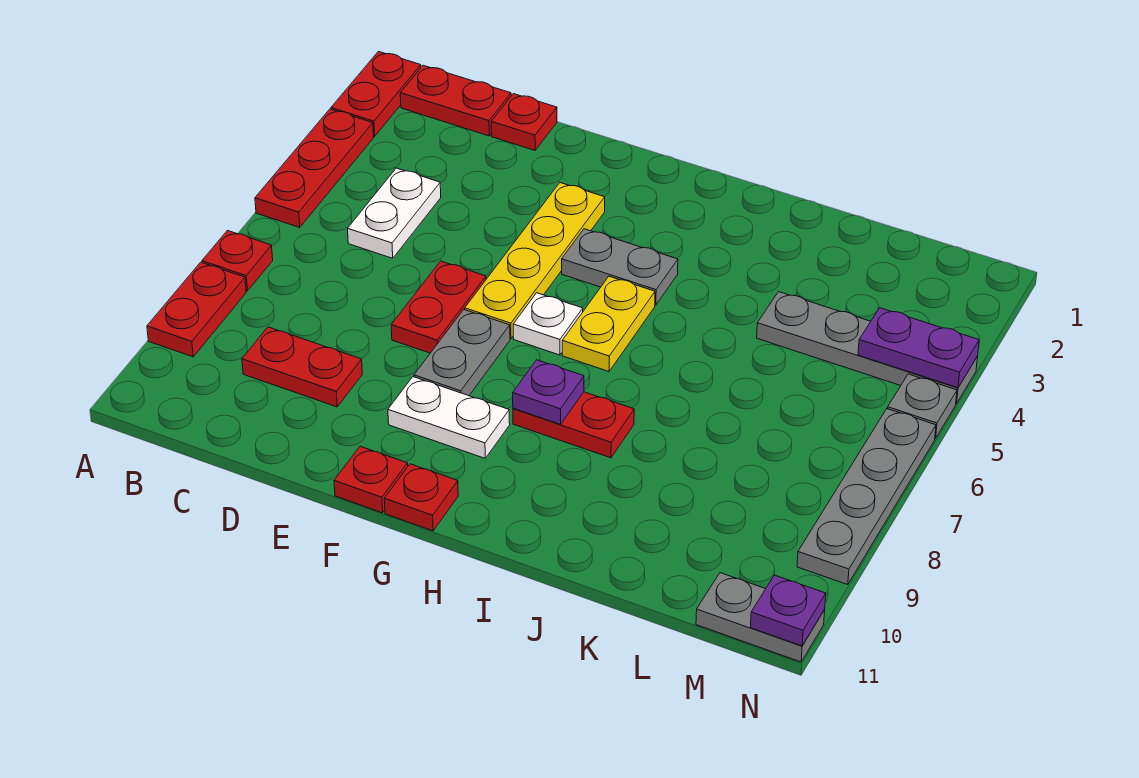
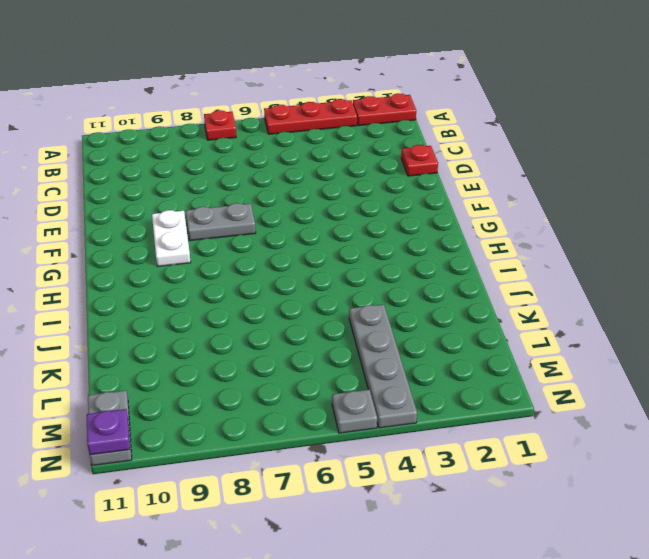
none -> red 1x2 plate [147,262,246,357]
none -> red 1x2 plate [400,65,511,136]
none -> white 1x2 plate [348,168,441,258]

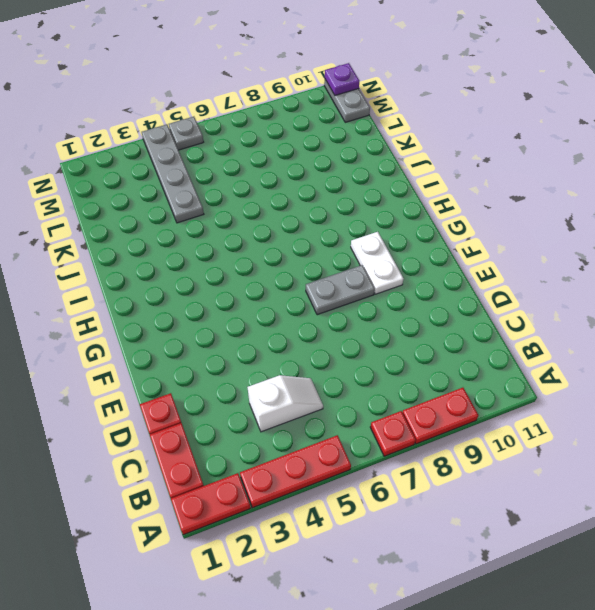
white 1x2 slope [248,375,323,432] -> white 1x2 plate [348,168,441,258]
none -> red 1x2 plate [242,327,362,407]
none -> red 1x2 plate [391,261,486,353]
none -> yellow 1x4 plate [465,183,605,339]

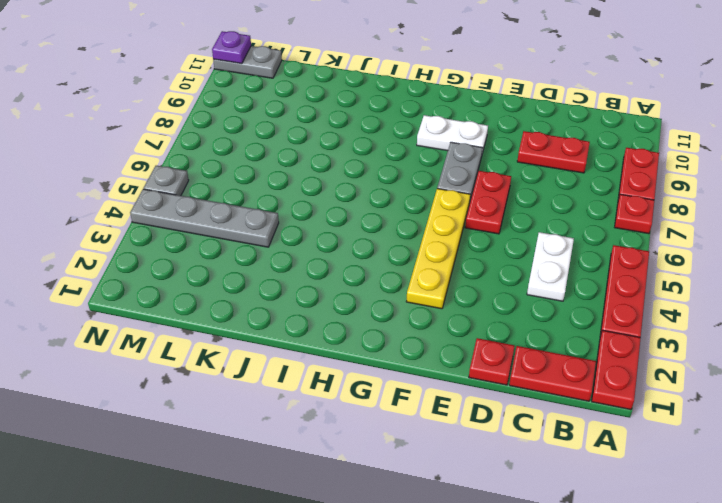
none -> red 1x1 plate [334,446,408,513]
none -> grey 1x2 plate [562,229,678,305]
none -> white 1x1 plate [513,293,583,355]

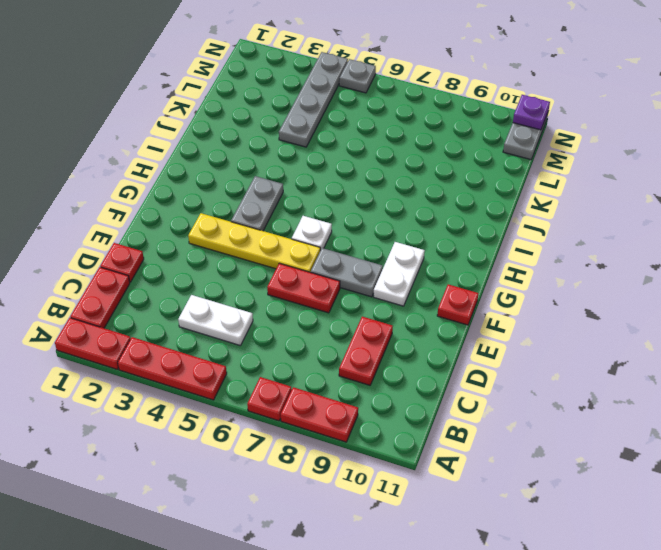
none -> red 1x1 plate [384,464,458,531]
none -> yellow 1x2 plate [562,276,655,371]
none -> red 1x2 plate [513,392,634,458]

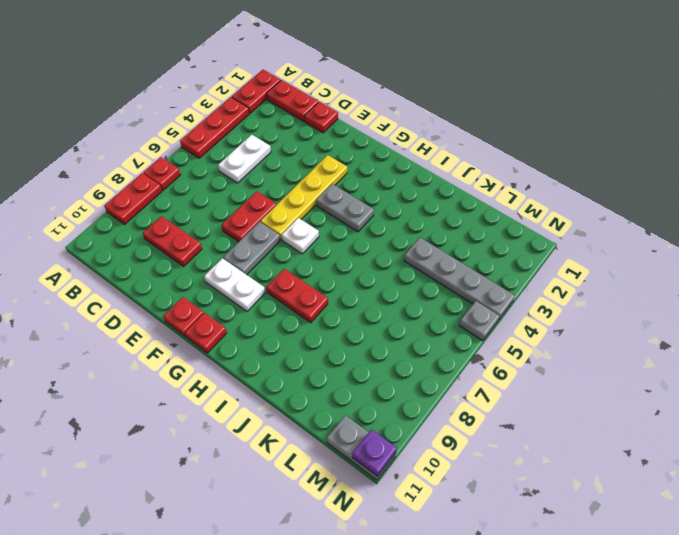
none -> yellow 1x2 plate [562,276,655,371]
none -> grey 1x4 plate [797,409,936,585]
none -> purple 1x1 plate [513,360,584,424]

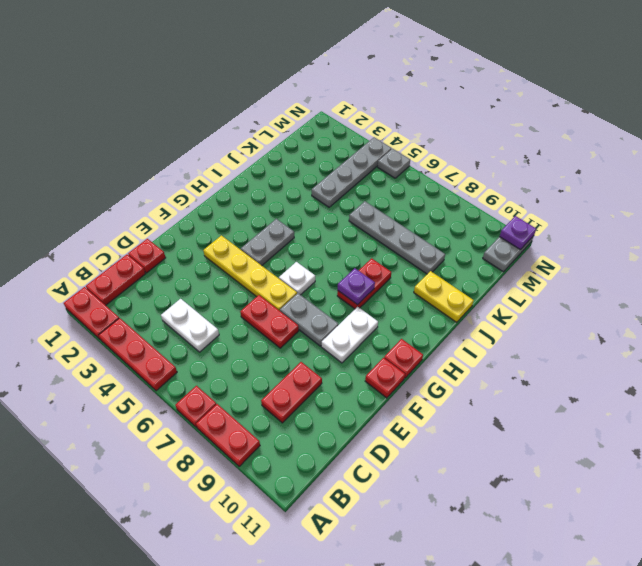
yellow 1x2 plate [414,271,474,322] -> yellow 1x2 plate moved to [562,276,655,371]
grey 1x4 plate [349,201,445,274] -> grey 1x4 plate moved to [797,409,936,585]
none -> purple 1x2 plate [858,308,979,388]

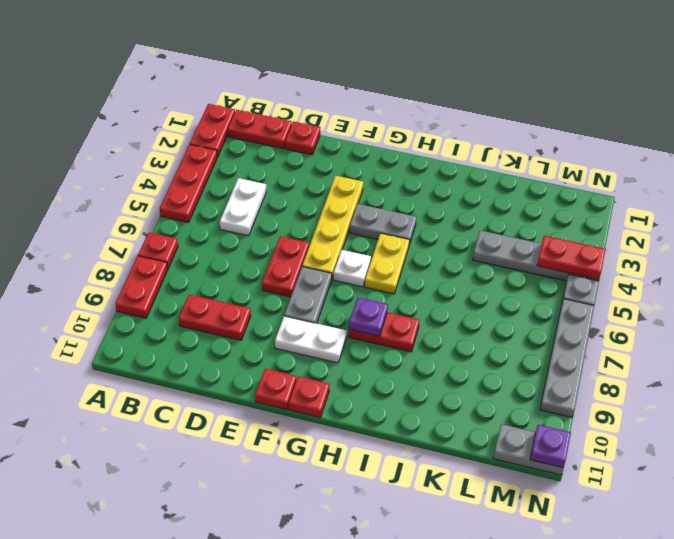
red 1x2 plate [537,236,606,279] -> purple 1x2 plate [858,308,979,388]

